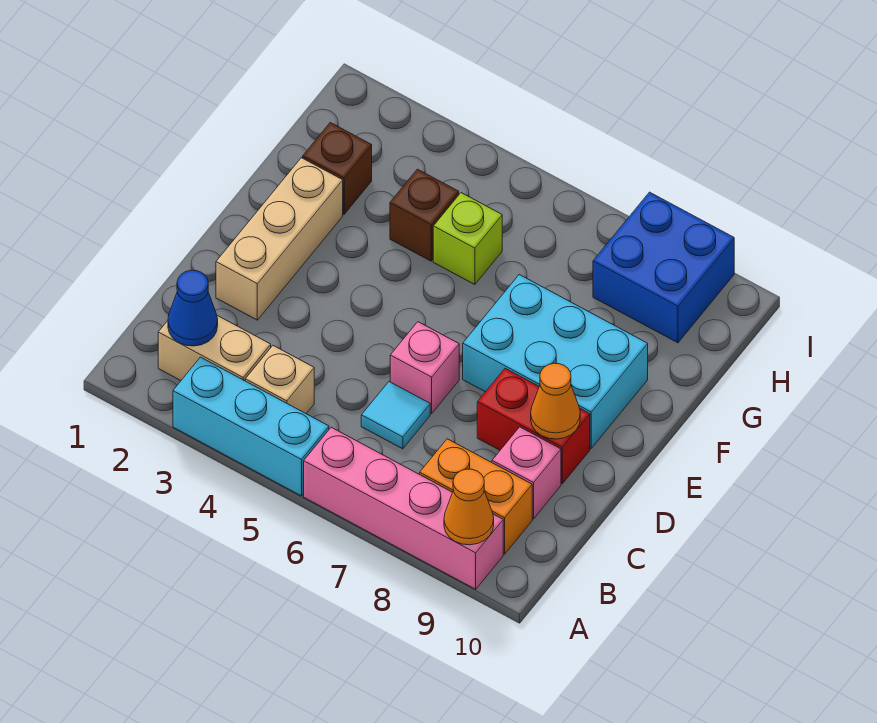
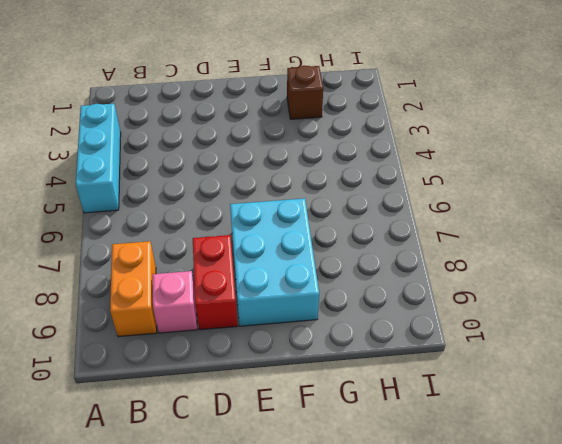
none -> pink 1x4 brick [304,427,503,589]
none -> tan 1x2 brick [158,316,271,381]
none -> tan 1x1 brick [245,346,314,414]

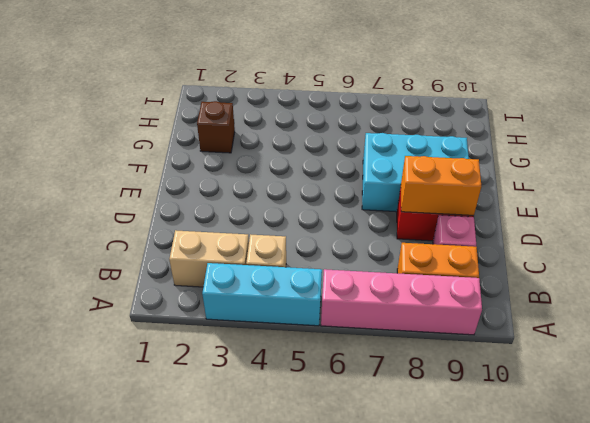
orange 1x2 brick [401,156,481,216] -> orange 1x1 cone [531,363,580,439]
none -> cyan 1x1 tile [361,382,430,449]
none -> tan 1x3 brick [216,158,343,320]
none -> pink 1x1 brick [390,322,459,413]

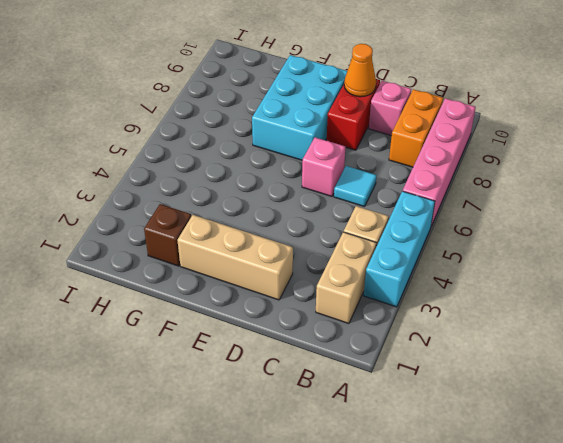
none -> brown 1x1 brick [390,169,459,261]
none -> lime 1x1 brick [433,193,502,285]
none -> blue 2x2 brick [593,192,734,343]

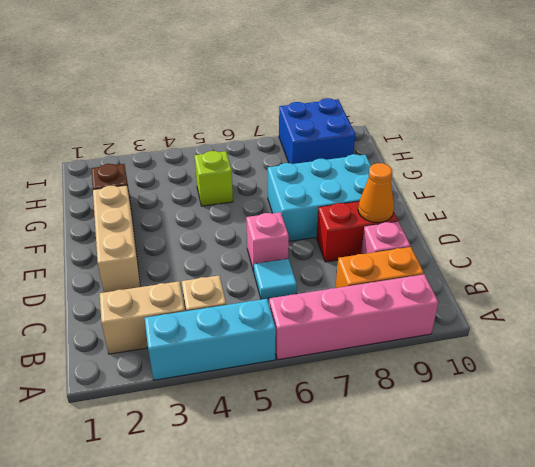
none -> brown 1x1 brick [390,169,459,261]
none -> orange 1x1 cone [444,469,494,545]
none -> blue 1x1 cone [168,270,218,346]

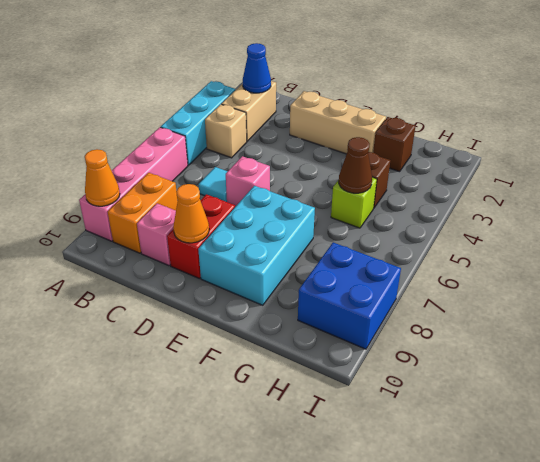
brown 1x1 cone [339,137,372,193] -> none

